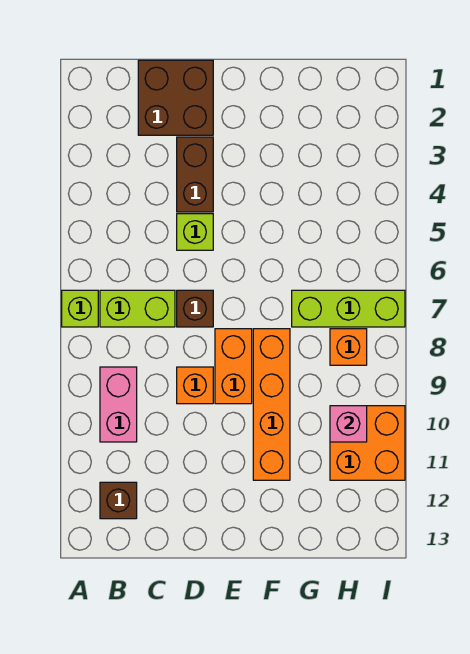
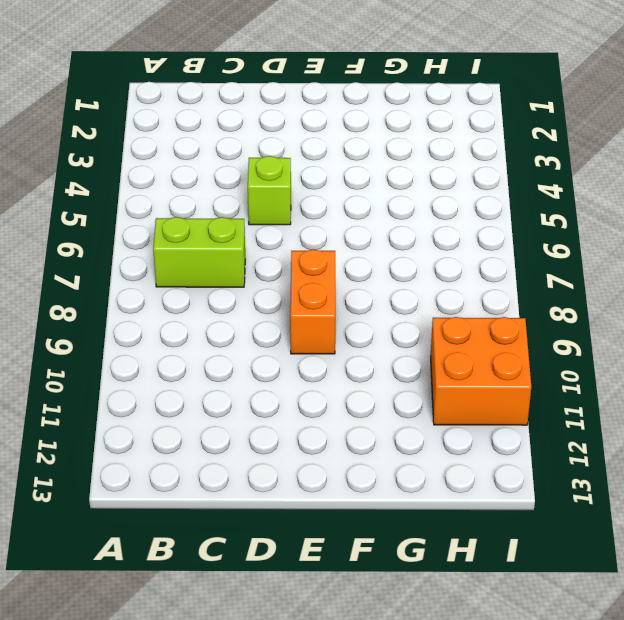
none -> lime 1x1 brick [62,290,98,327]
none -> pink 1x2 brick [100,367,137,442]
none -> brown 1x1 brick [100,482,137,519]

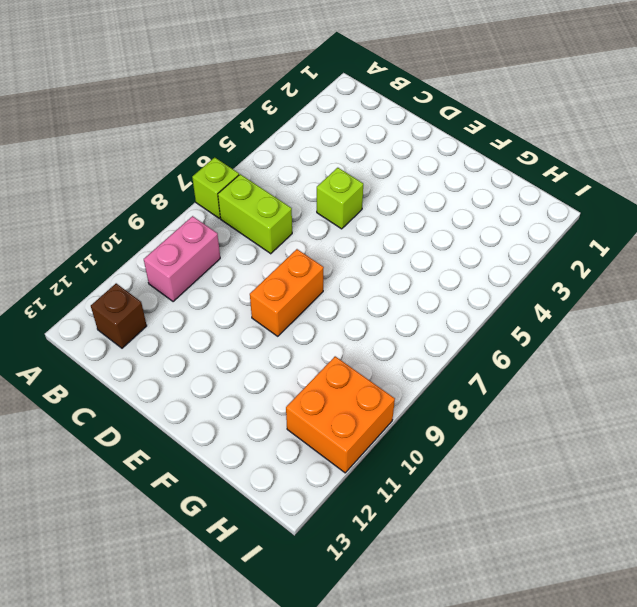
none -> brown 2x2 brick [138,60,213,135]
none -> brown 1x2 brick [177,137,213,212]
none -> brown 1x1 brick [177,290,213,327]

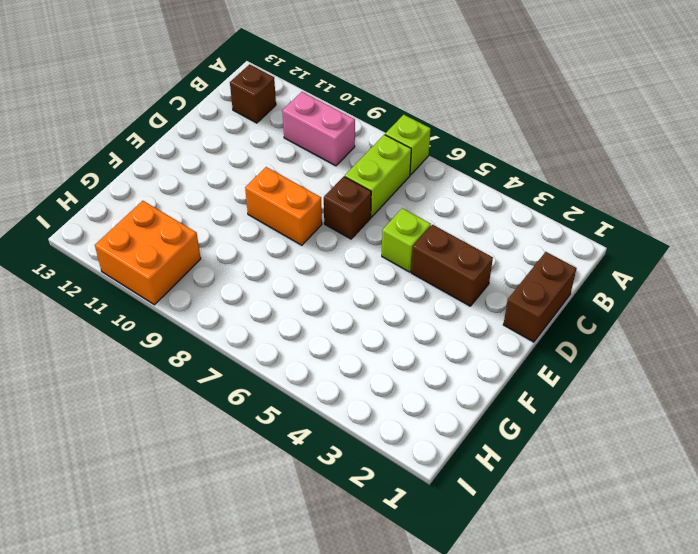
brown 1x2 brick [503,252,577,342] -> brown 2x2 brick [138,60,213,135]
none -> orange 1x1 brick [177,367,213,404]
none -> orange 1x4 brick [253,329,290,480]
none -> lime 1x3 brick [292,290,405,327]

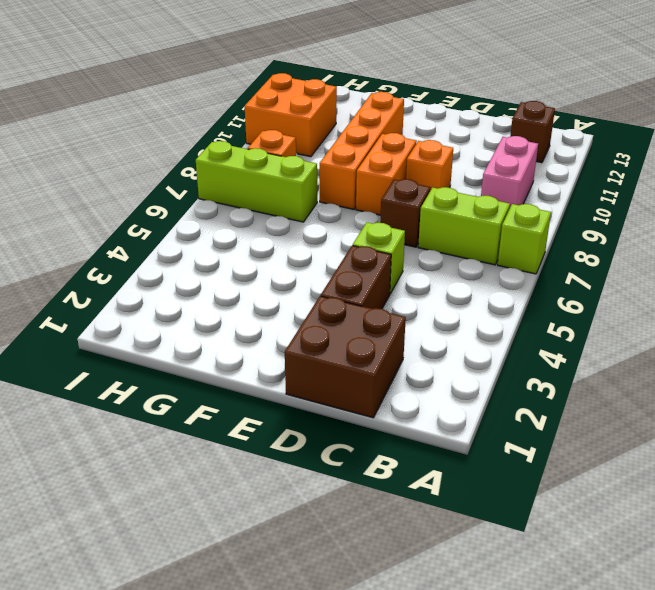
none -> pink 1x1 brick [330,406,367,442]

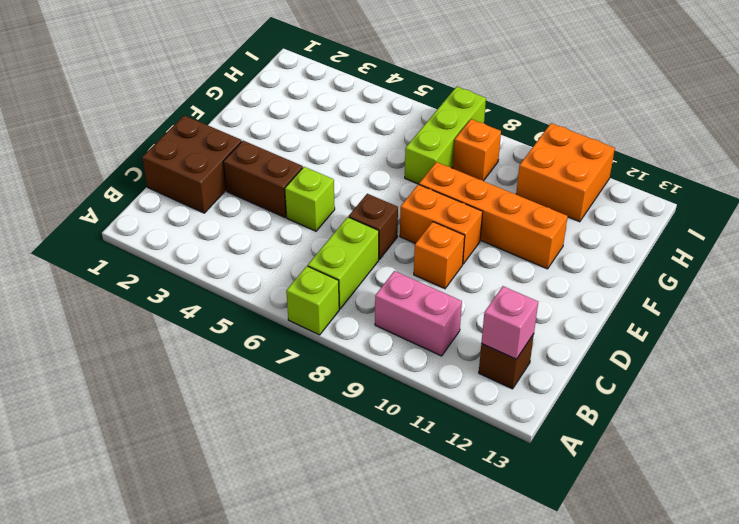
pink 1x1 brick [481,286,538,359] -> pink 1x1 brick moved to [330,406,367,442]

